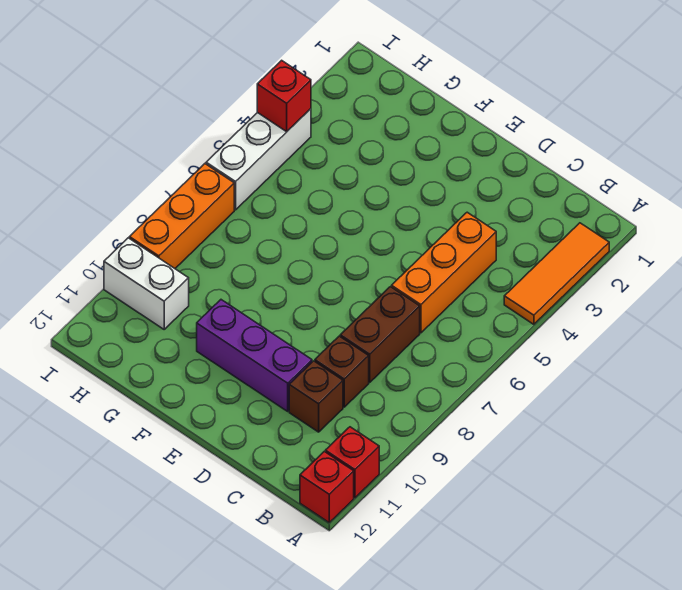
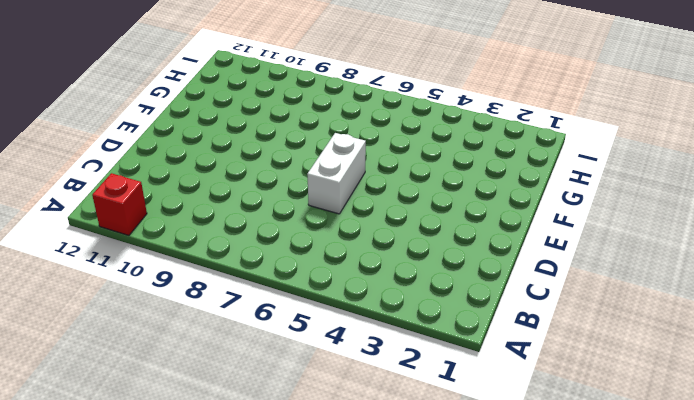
white 1x2 brick [307,133,366,214] -> white 1x2 brick moved to [104,238,189,329]
none -> orange 1x3 tile [504,223,609,324]
none -> red 1x1 brick [300,451,354,522]
none -> orange 1x3 brick [392,212,496,333]

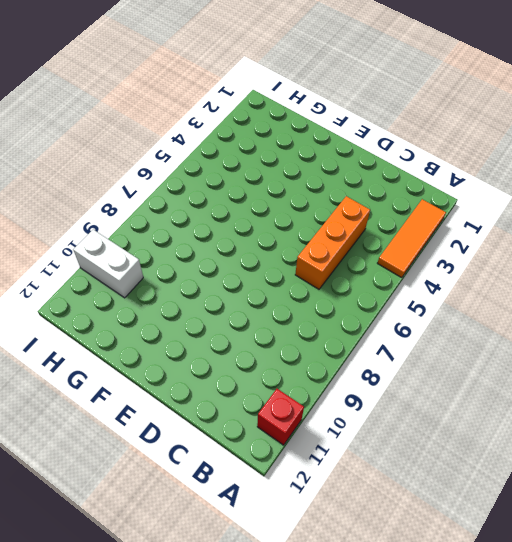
none -> red 1x1 brick [300,451,354,522]
none -> brown 1x2 brick [340,287,420,382]
none -> brown 1x1 brick [315,336,369,407]

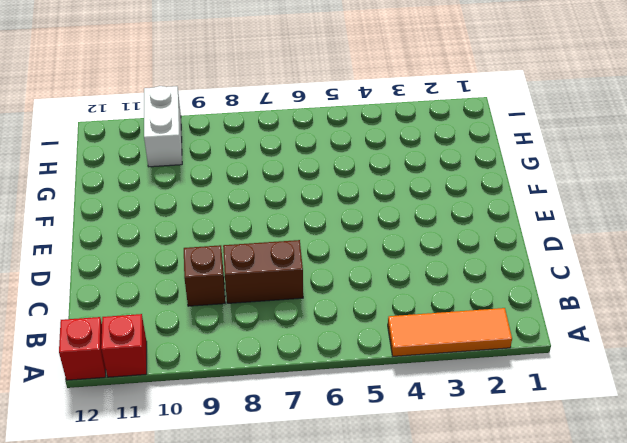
none -> orange 1x3 brick [392,212,496,333]
none -> brown 1x1 brick [289,361,343,432]
none -> purple 1x3 brick [197,300,312,411]

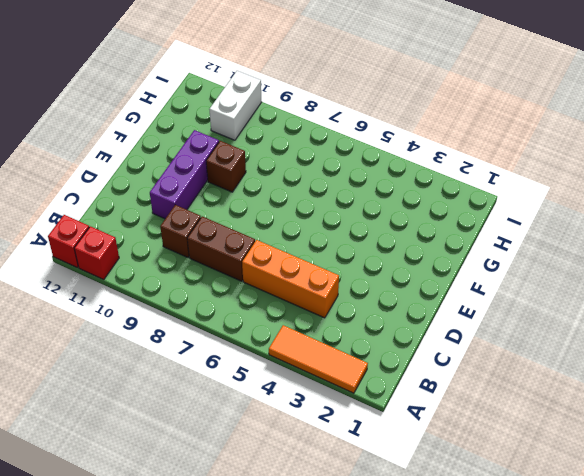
brown 1x1 brick [206,141,246,192] -> brown 1x1 brick moved to [289,361,343,432]
none -> white 1x3 brick [206,109,311,210]
none -> orange 1x3 brick [129,164,234,268]
none -> red 1x1 brick [257,60,311,132]

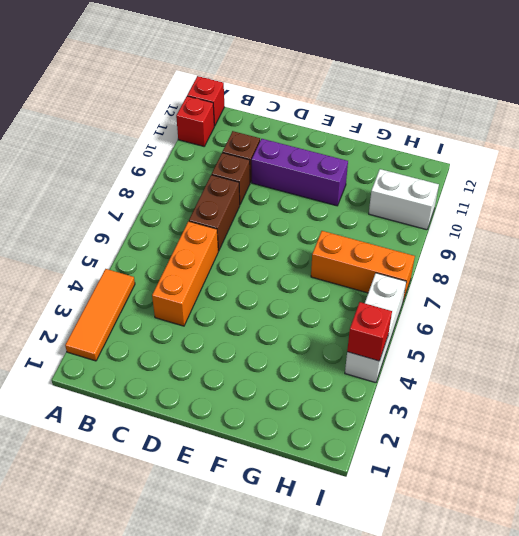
orange 1x3 brick [311,231,415,301] -> orange 1x3 brick turned to [129,164,234,268]

